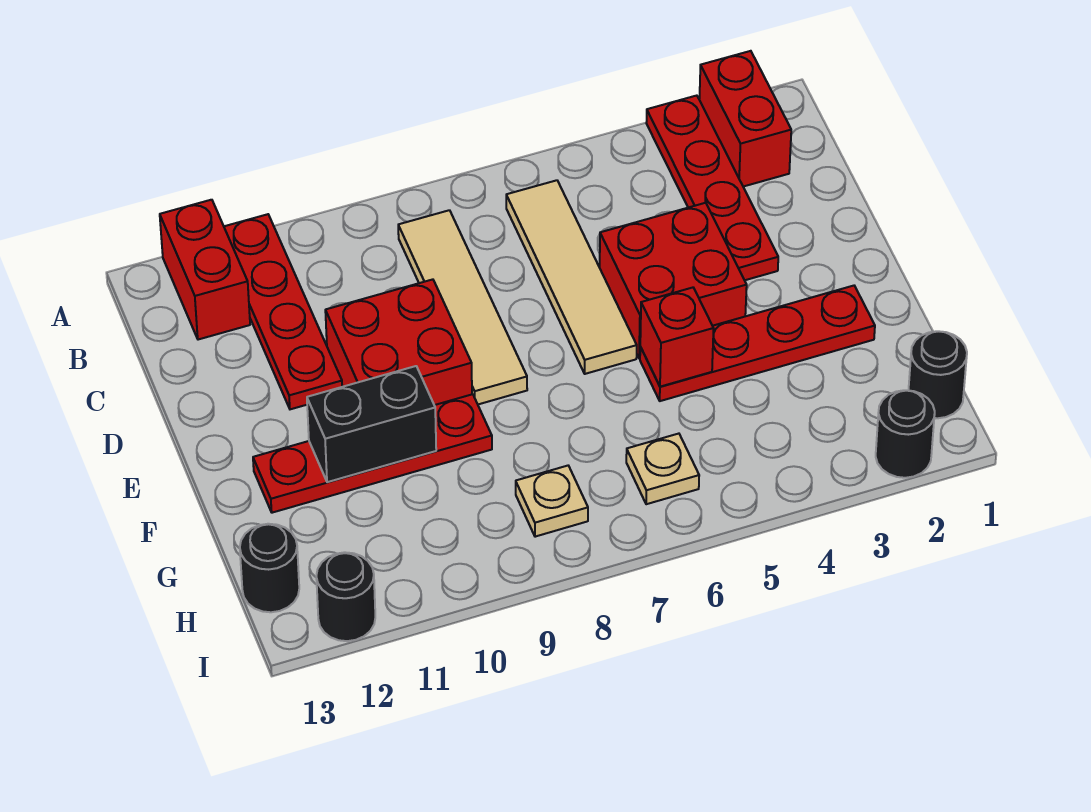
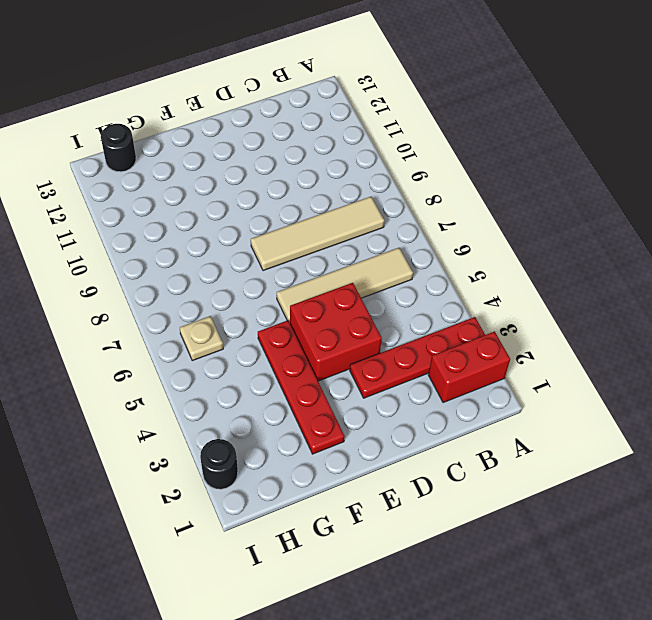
none -> red 1x4 plate [224,214,342,409]
none -> red 1x2 brick [160,200,250,340]
none -> red 2x2 brick [325,279,472,405]

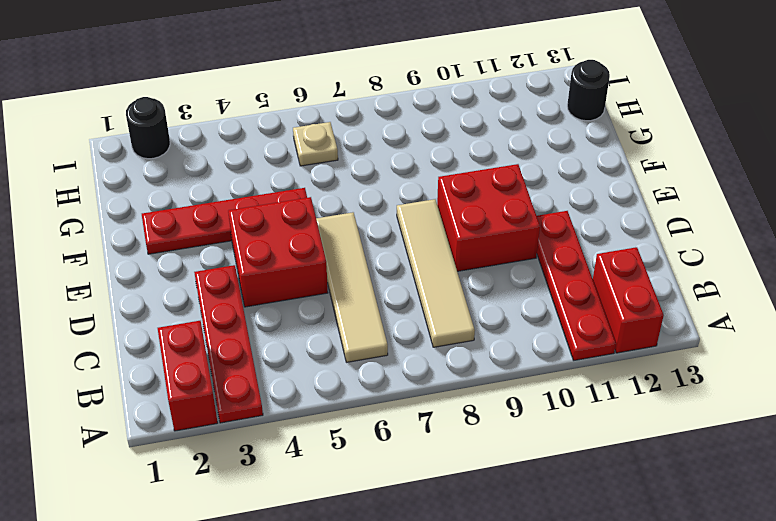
none -> red 1x4 plate [253,394,492,513]
none -> black 1x1 round brick [908,331,967,418]
none -> tan 1x1 plate [516,466,588,537]

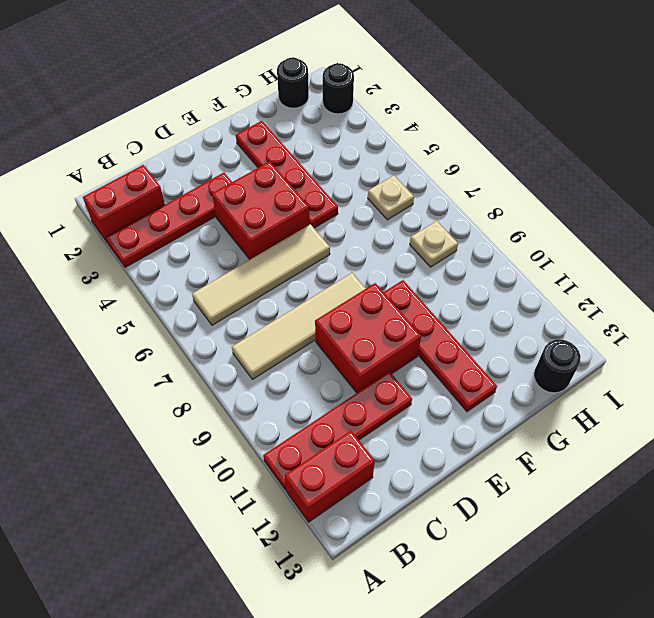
none -> black 1x1 round brick [316,552,375,641]
none -> red 1x1 brick [640,288,713,387]
none -> black 1x2 brick [307,366,436,482]

